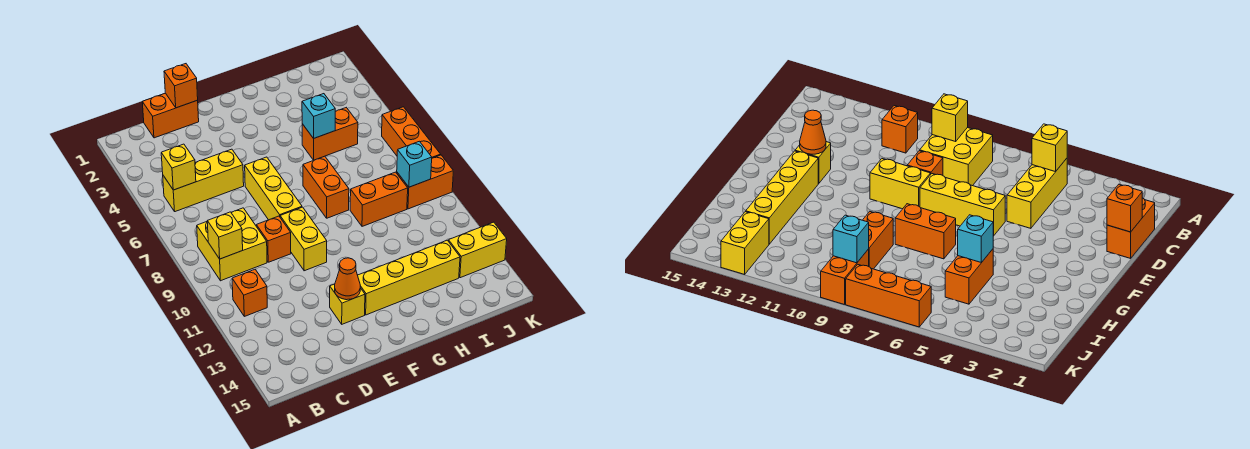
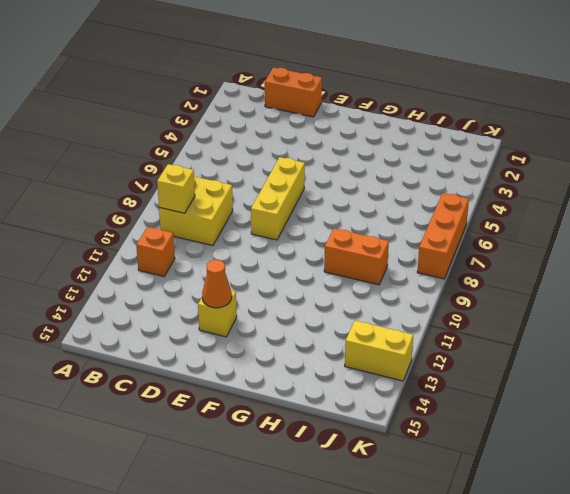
none -> yellow 1x3 brick [163,149,244,212]
none -> orange 1x1 brick [256,216,291,262]
none -> yellow 1x2 brick [280,207,327,271]

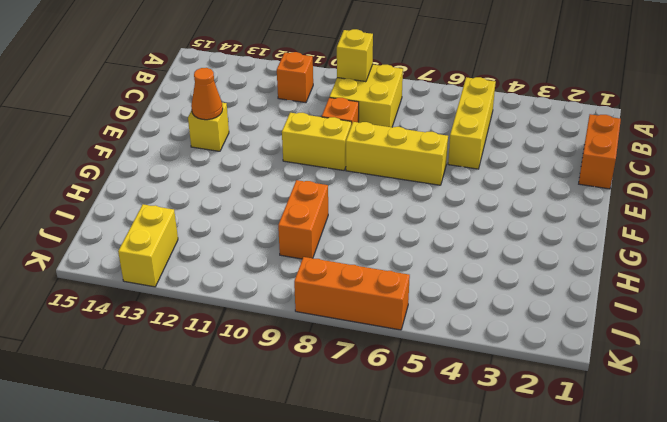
none -> yellow 1x4 brick [358,240,460,315]
none -> orange 1x2 brick [303,156,349,218]
none -> orange 1x2 brick [302,108,358,160]

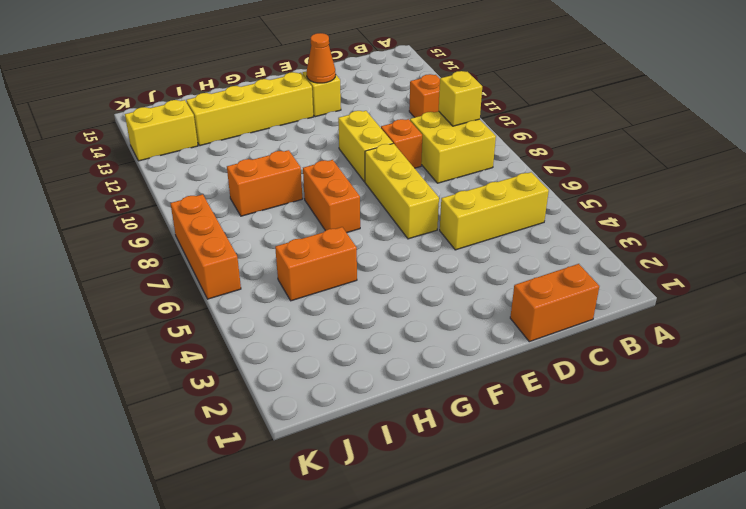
none -> orange 1x2 brick [397,155,453,209]
none -> yellow 1x1 brick [161,144,196,190]
none -> orange 1x1 brick [164,64,198,108]

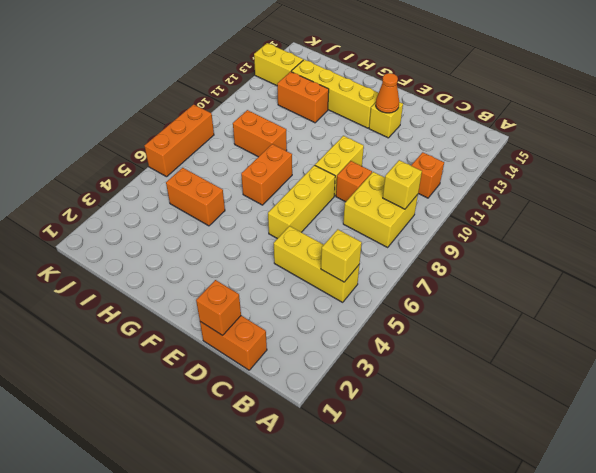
orange 1x2 brick [277,72,329,123] -> orange 1x2 brick moved to [397,155,453,209]
none -> cyan 1x1 brick [302,94,335,138]
none -> cyan 1x1 brick [397,141,432,187]

